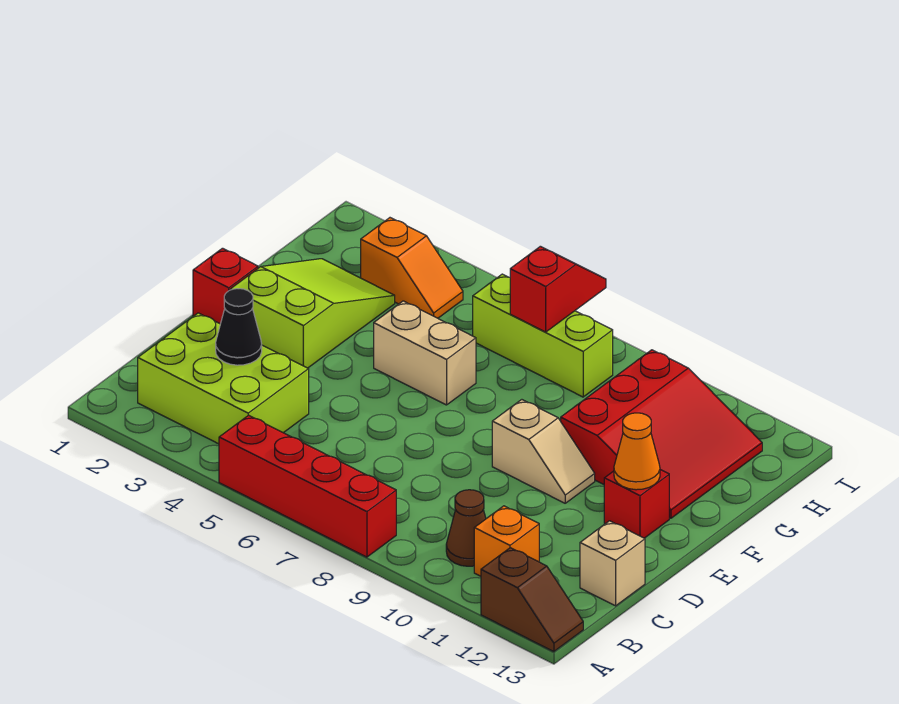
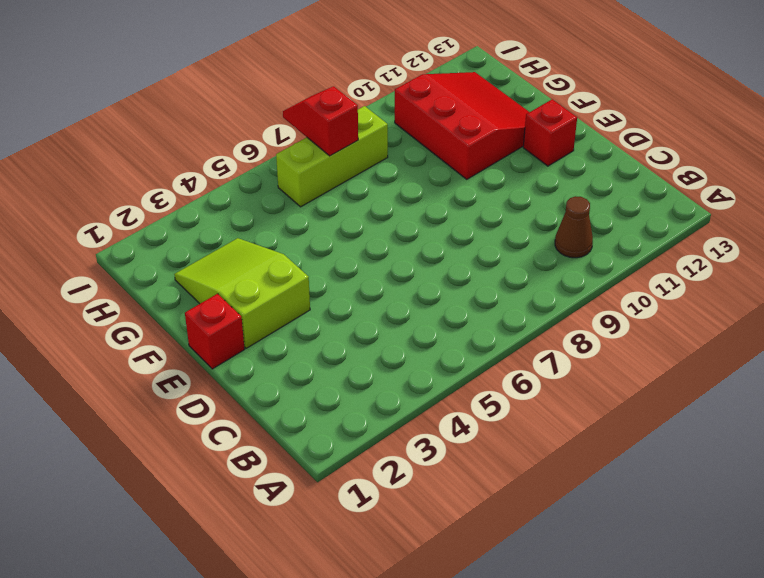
none -> red 1x4 brick [219,415,396,557]
none -> brown 1x2 slope [481,548,583,652]
none -> lime 2x3 brick [138,313,309,444]

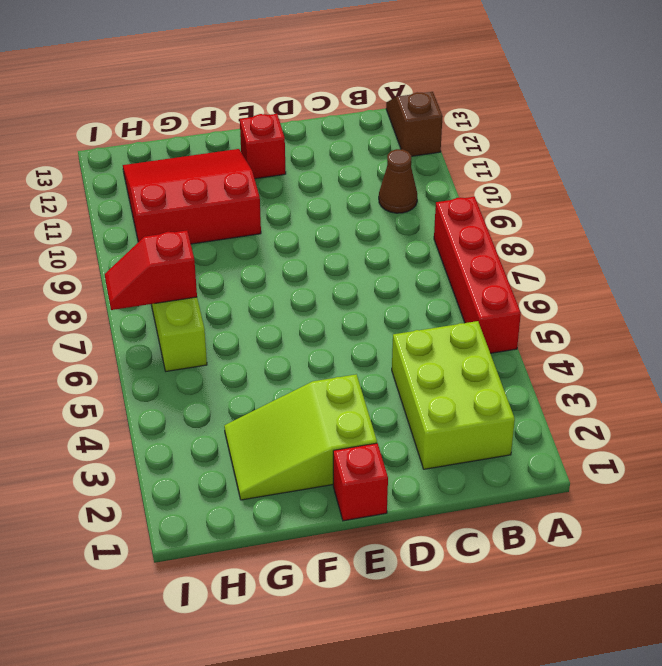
none -> orange 1x1 brick [474,506,539,576]
none -> tan 1x1 brick [580,521,645,606]
none -> tan 1x2 slope [492,400,595,503]

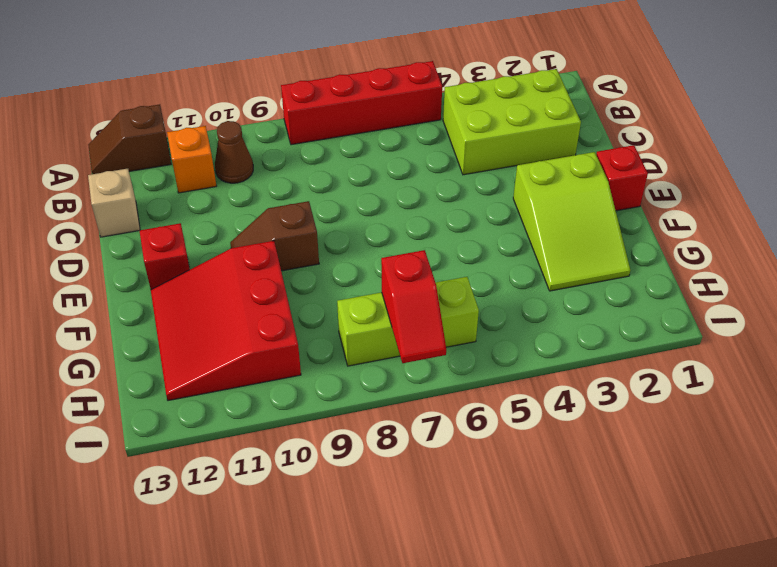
brown 1x2 slope [230,201,319,271] -> tan 1x2 slope [492,400,595,503]
none -> tan 1x2 brick [374,301,476,405]
none -> orange 1x2 slope [361,218,463,318]
none -> black 1x1 cone [216,289,262,365]

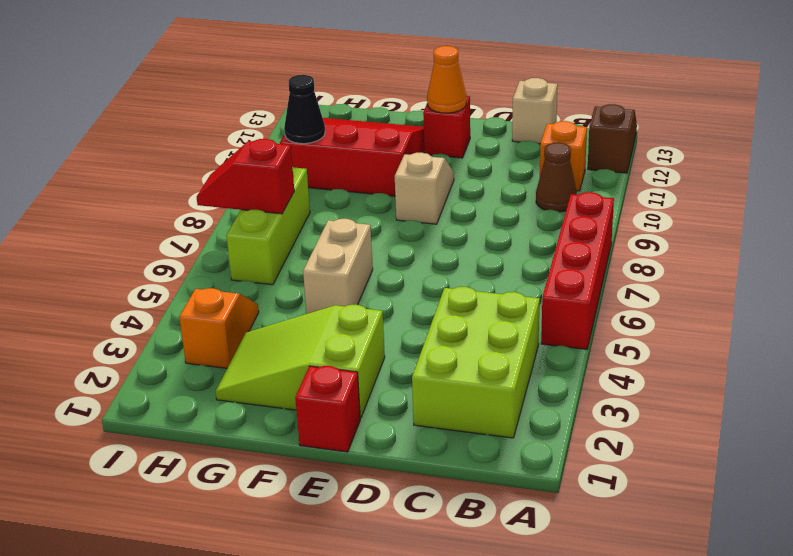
black 1x1 cone [284,75,325,144] -> black 1x1 cone moved to [216,289,262,365]

